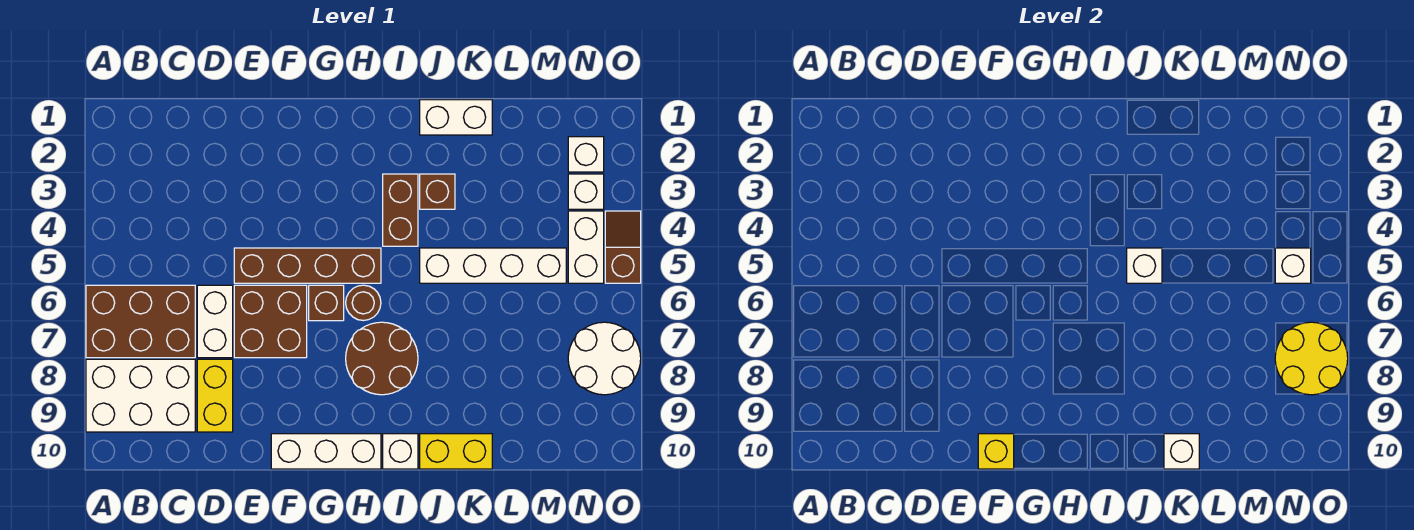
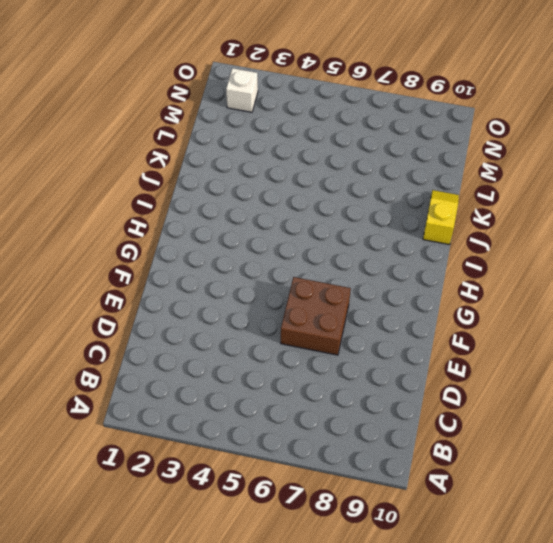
yellow 1x2 slope [423,190,459,245] -> yellow 1x2 brick [420,434,492,469]
none -> brown 2x3 brick [86,285,195,358]
none -> white 2x3 brick [86,359,195,432]
none -> white 1x2 brick [197,285,233,358]

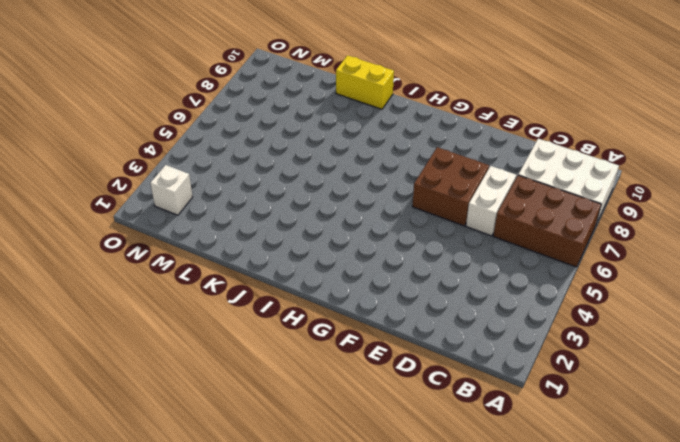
none -> yellow 1x2 brick [197,359,233,432]
none -> brown 1x4 brick [234,248,381,283]
none -> white 1x3 brick [271,434,381,469]

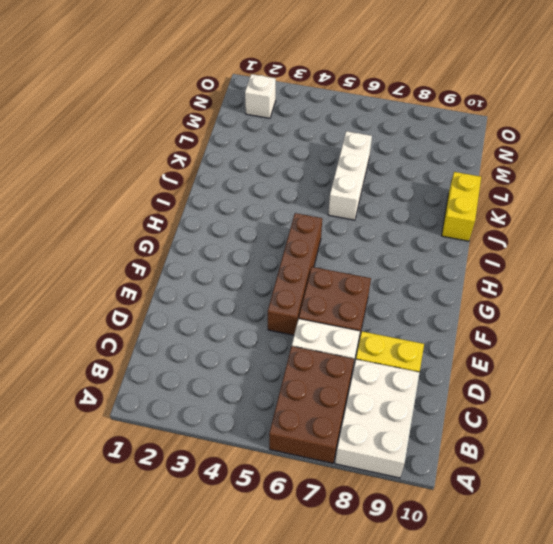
white 1x3 brick [328,131,372,220] -> white 1x3 brick moved to [271,434,381,469]
none -> brown 1x1 brick [309,285,344,321]
none -> brown 1x1 round brick [346,285,381,321]
none -> brown 2x2 round brick [346,322,418,395]

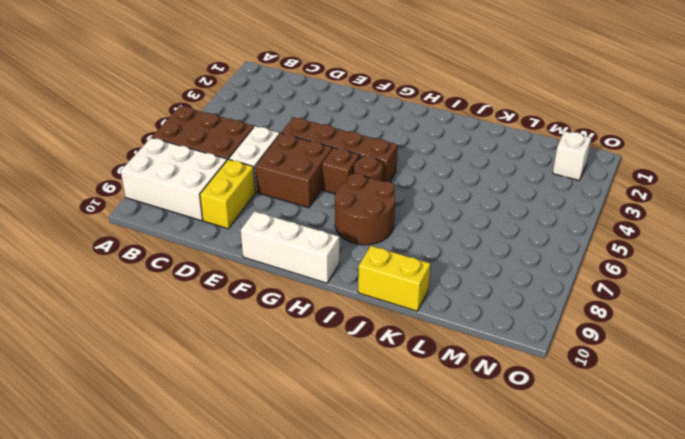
none -> brown 1x2 brick [383,174,418,246]
none -> white 1x1 brick [383,434,418,469]
none -> white 1x2 brick [420,100,492,135]

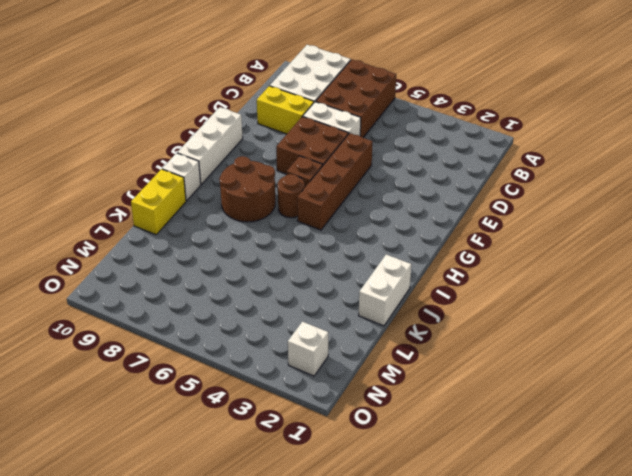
none -> brown 1x2 brick [383,174,418,246]
none -> brown 1x1 brick [420,174,455,209]
none -> white 1x4 brick [420,248,566,283]

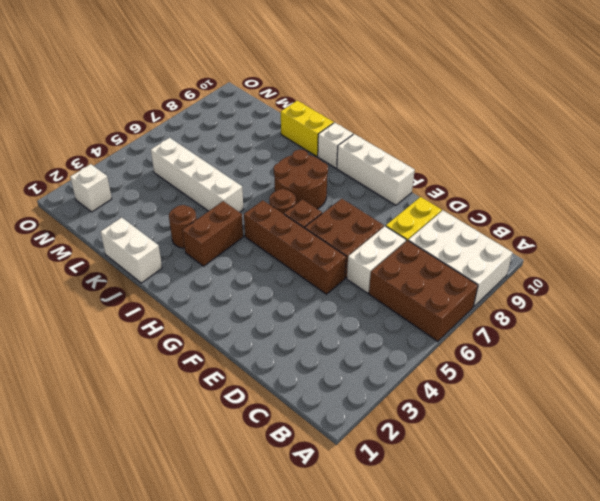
brown 1x1 round brick [169,205,197,248] -> brown 1x1 brick [420,174,455,209]
none -> white 1x1 brick [568,174,604,209]
none -> white 1x2 brick [568,211,604,283]
none -> white 2x2 round brick [568,322,641,395]

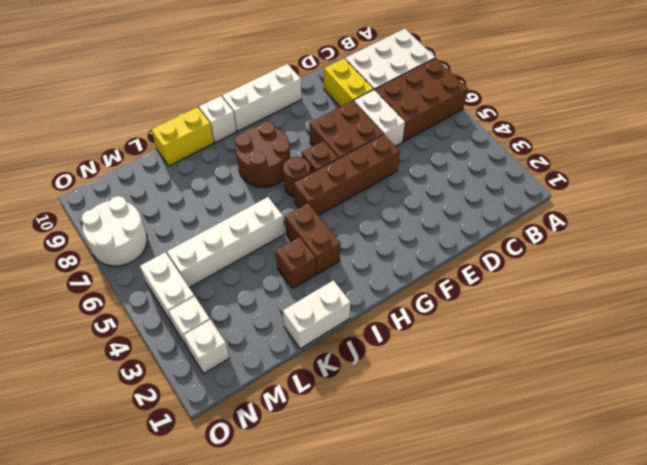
none -> brown 1x2 slope [605,211,641,283]
none -> yellow 1x1 brick [978,434,1014,469]
none -> white 1x1 brick [1127,248,1162,283]

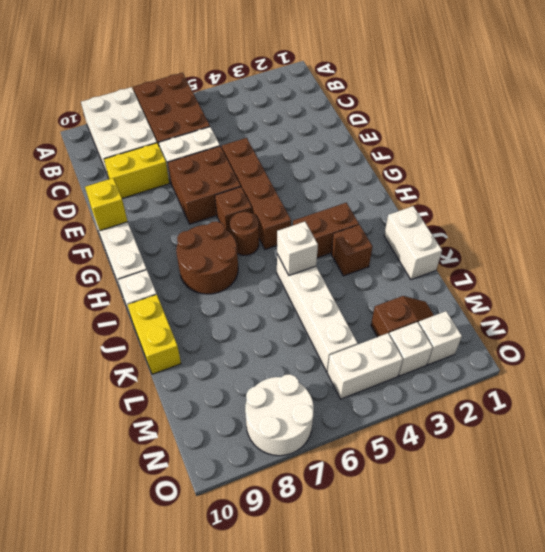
brown 1x2 slope [371,296,434,337] -> brown 1x2 slope moved to [605,211,641,283]
none -> white 1x1 brick [1164,434,1199,469]
none -> white 1x1 brick [1275,248,1311,283]
none -> yellow 2x2 round brick [1275,322,1348,395]

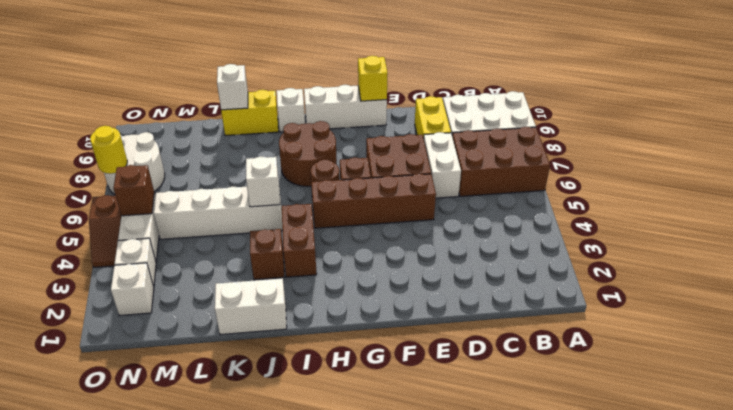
brown 1x1 brick [113,165,154,216] -> white 1x1 brick [1275,248,1311,283]
yellow 1x1 round brick [90,126,127,174] -> yellow 2x2 round brick [1275,322,1348,395]

